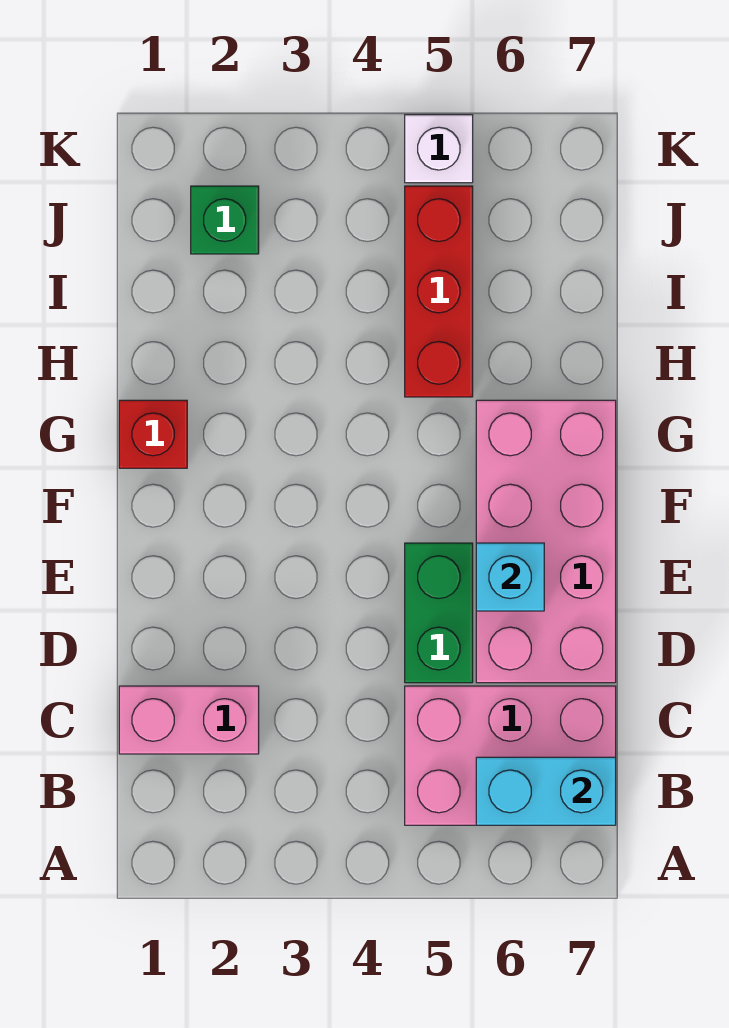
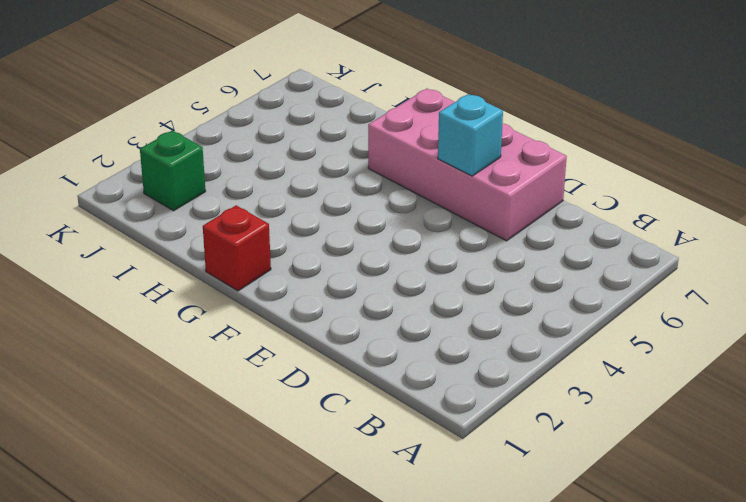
none -> pink 2x3 brick [405,686,616,825]
none -> pink 1x2 brick [119,686,259,754]

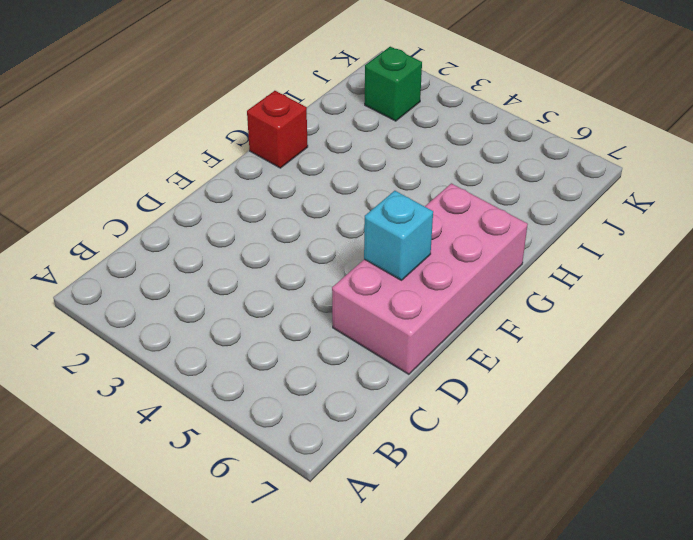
none -> pink 2x3 brick [405,686,616,825]
none -> pink 1x2 brick [119,686,259,754]

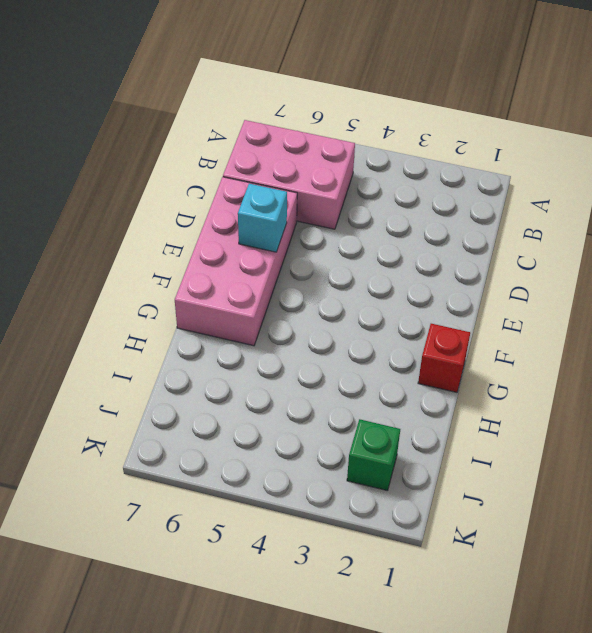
none -> pink 1x2 brick [119,686,259,754]
none -> green 1x2 brick [405,543,473,683]

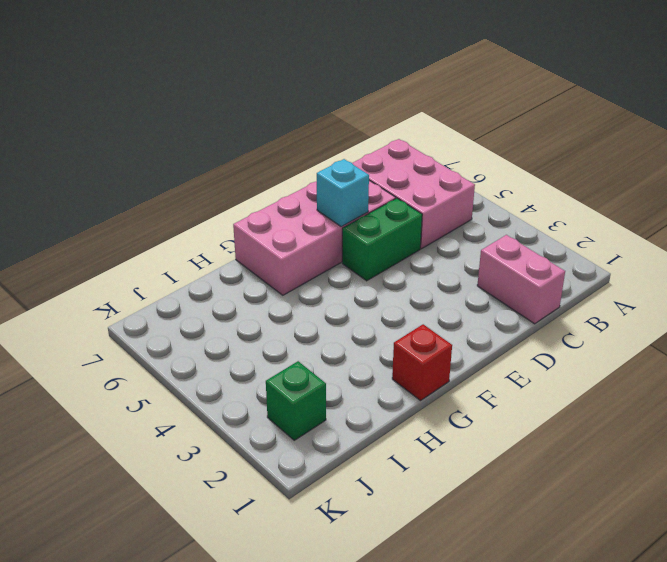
none -> red 1x3 brick [405,186,473,397]
none -> white 1x1 brick [405,115,473,183]

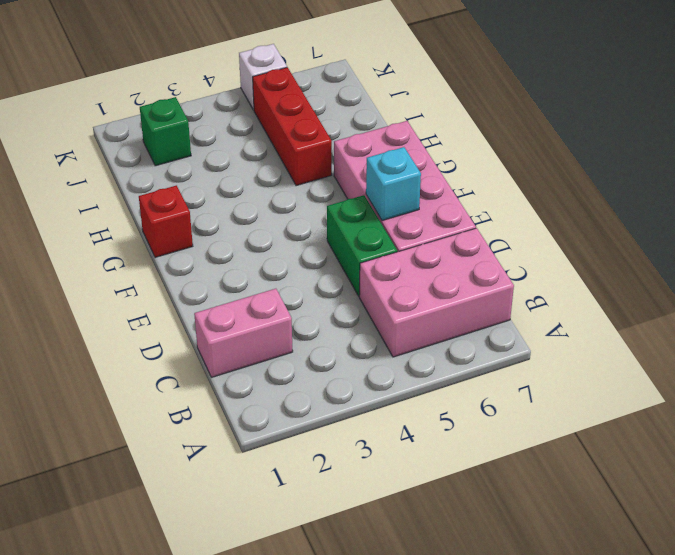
none -> cyan 1x2 brick [476,757,616,825]

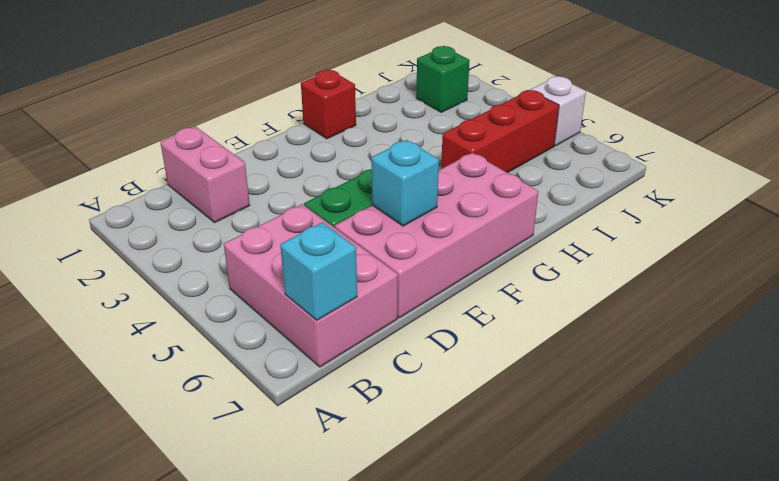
cyan 1x1 brick [280,222,357,320] -> cyan 1x2 brick [476,757,616,825]

